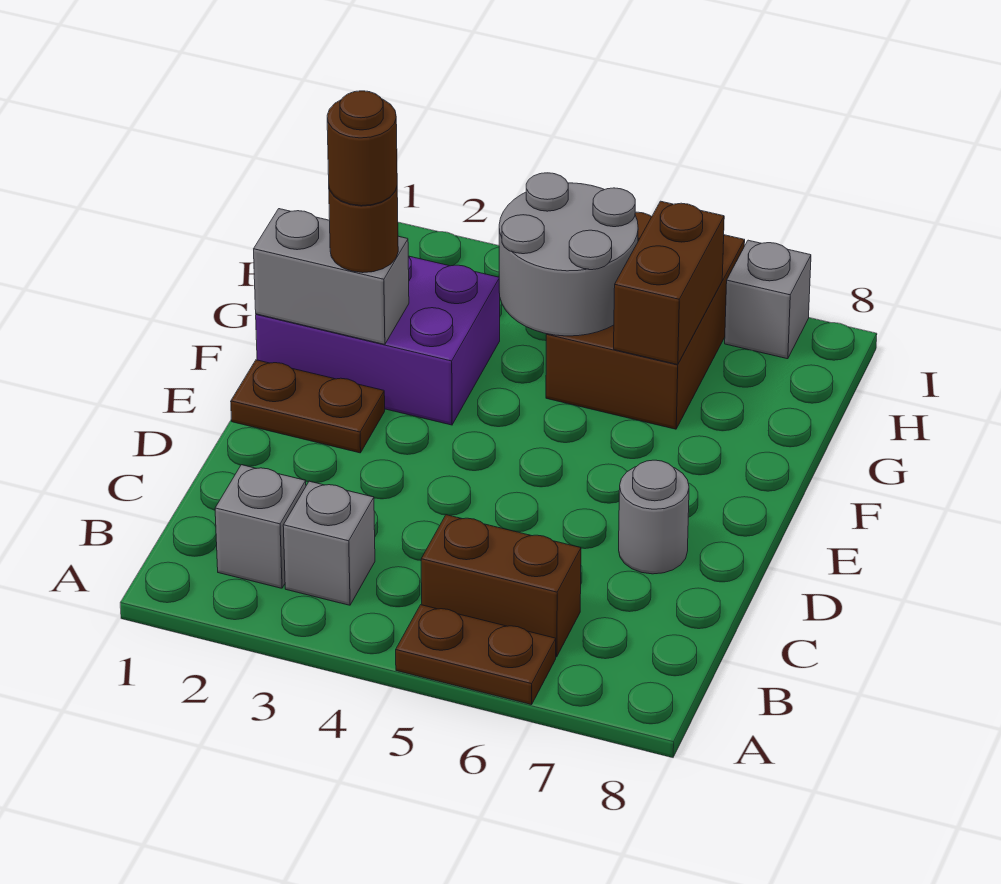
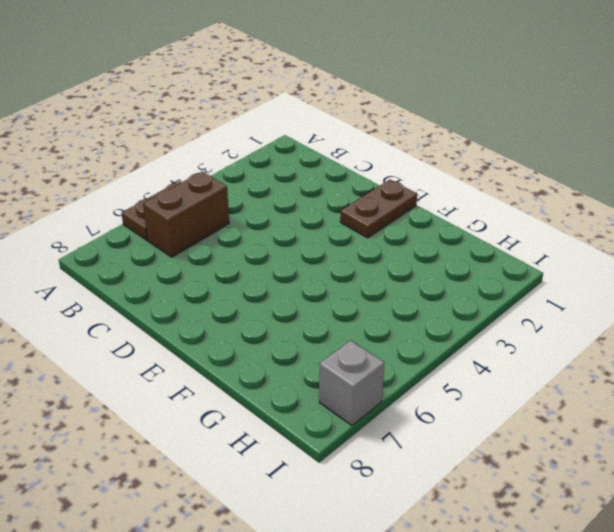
none -> grey 1x1 brick [215,465,306,588]
none -> grey 1x1 brick [283,481,375,605]
none -> grey 1x1 round brick [619,460,689,574]

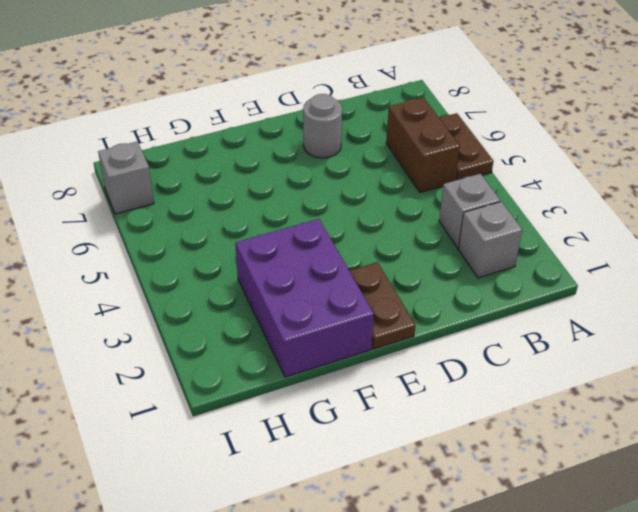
none -> brown 2x3 brick [546,212,745,429]
none -> grey 1x2 brick [254,209,409,344]
none -> grey 2x2 round brick [499,173,638,336]

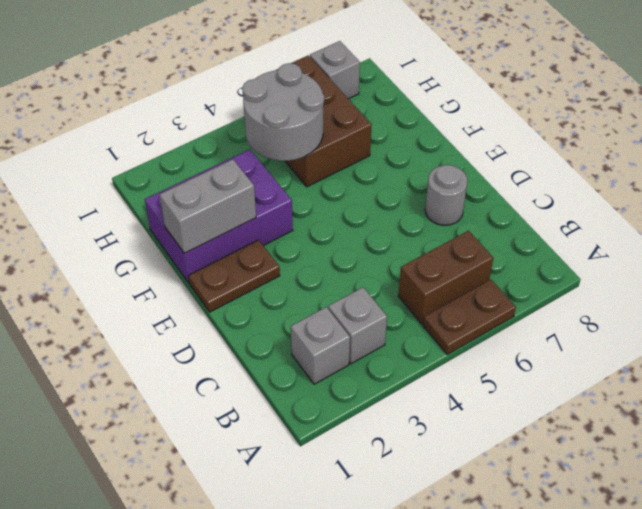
none -> brown 1x2 brick [614,201,724,365]
none -> brown 1x1 round brick [329,188,398,273]
none -> brown 1x1 round brick [327,91,397,206]

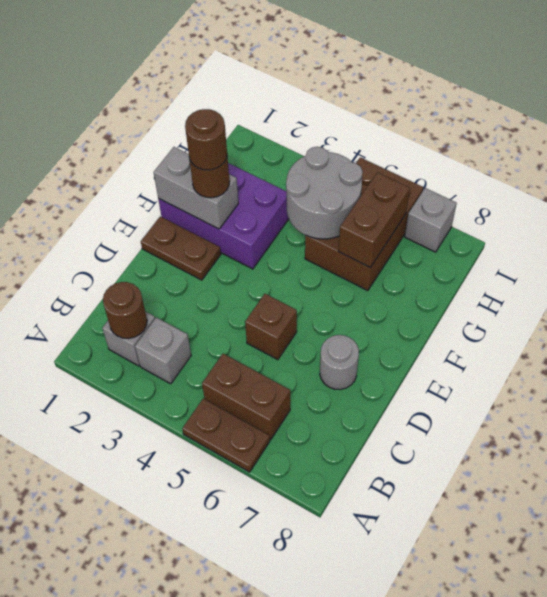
brown 1x1 round brick [103,282,147,339] -> none
brown 1x1 brick [245,294,297,360] -> none

